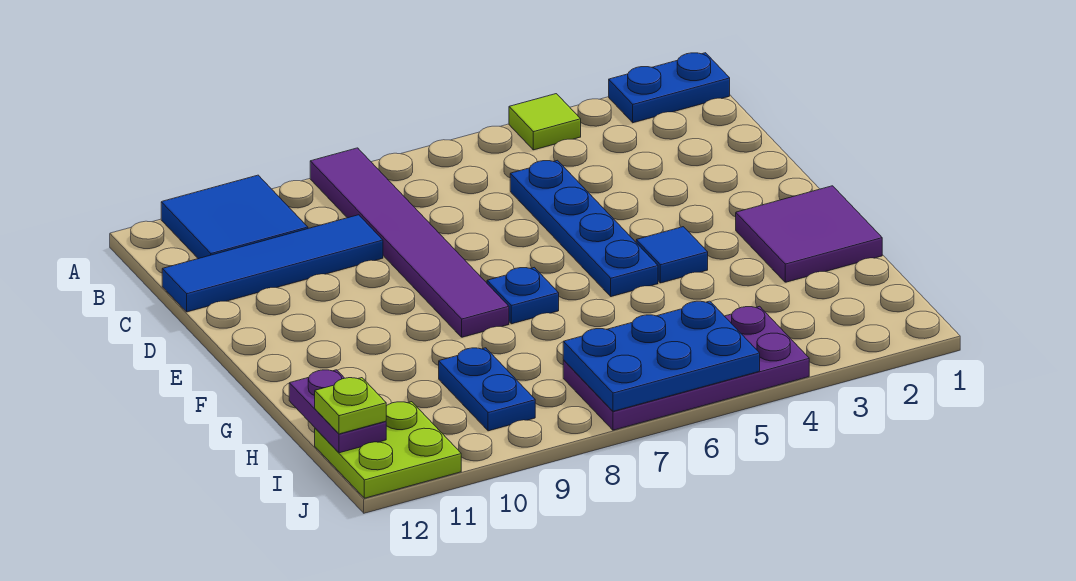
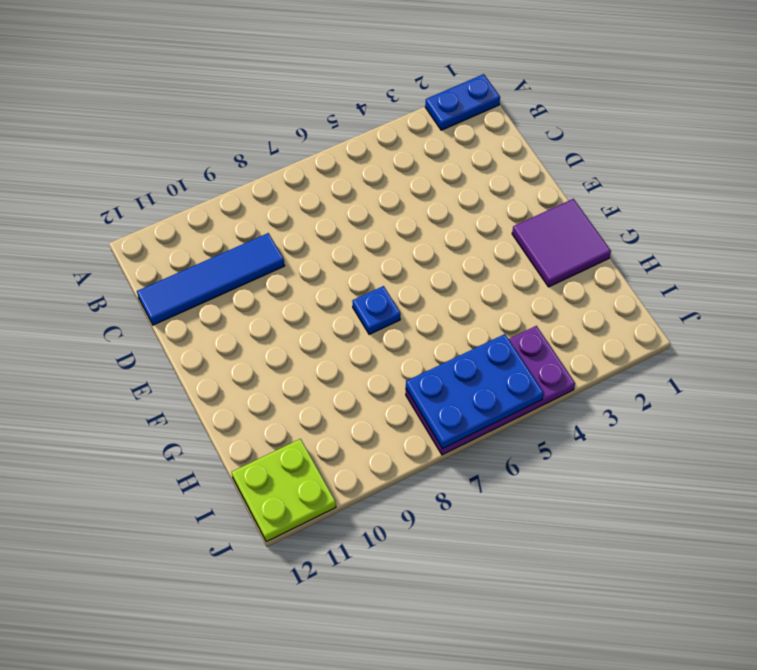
none -> lime 1x1 tile [509,94,581,150]
none -> purple 1x6 tile [310,148,509,337]
none -> blue 2x2 tile [161,175,308,259]

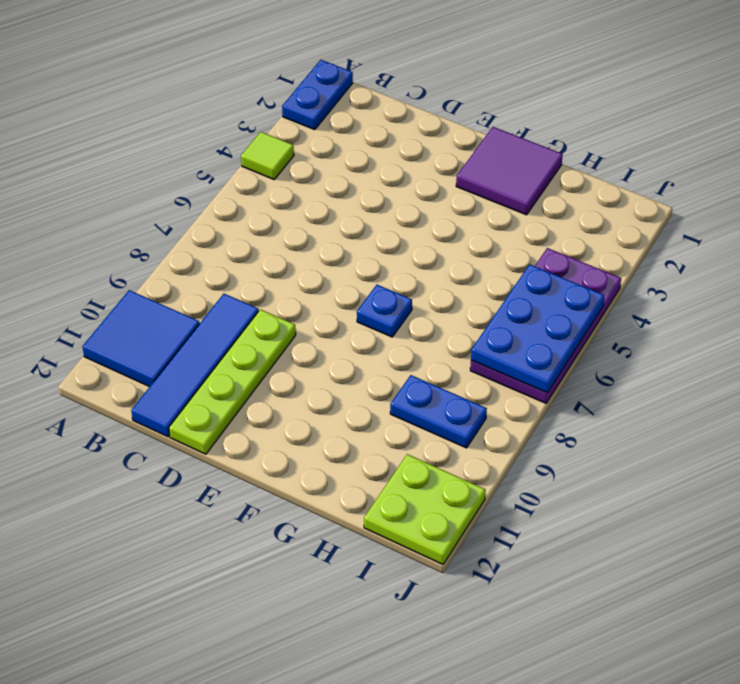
lime 1x4 plate [169,309,296,454] -> none
none -> purple 1x6 tile [310,148,509,337]
none -> blue 1x4 plate [510,160,658,297]
none -> blue 1x1 tile [636,227,708,283]

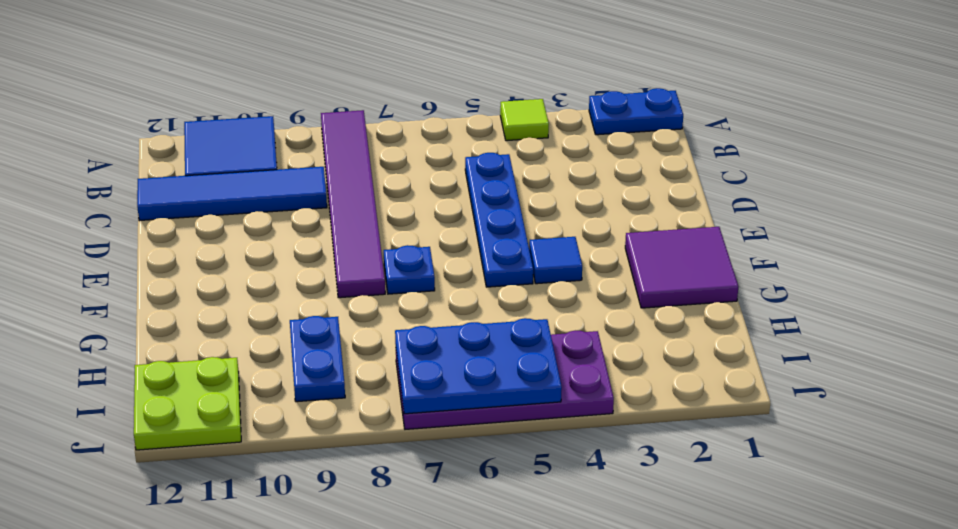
none -> purple 1x2 plate [289,370,386,453]
none -> lime 1x1 plate [315,378,386,434]

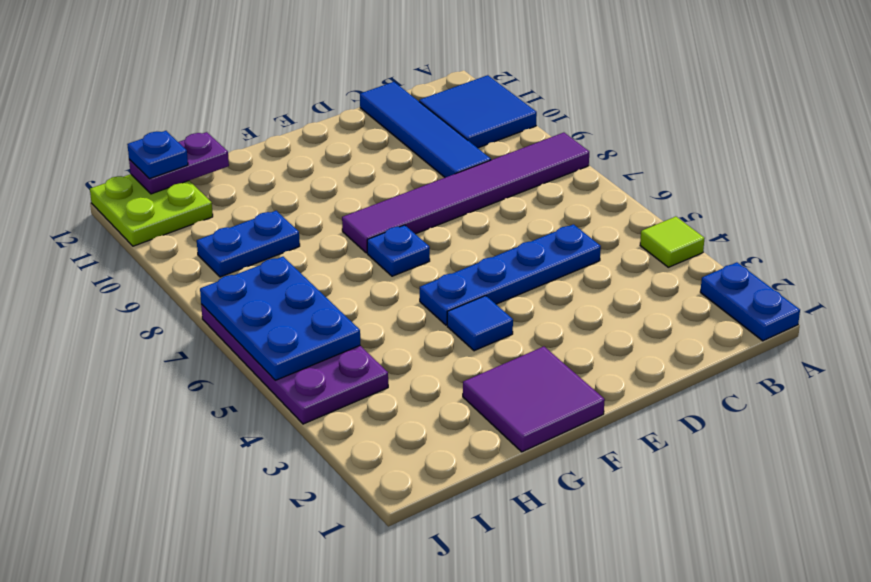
blue 1x1 plate [127,131,188,179] -> lime 1x1 plate [315,378,386,434]

